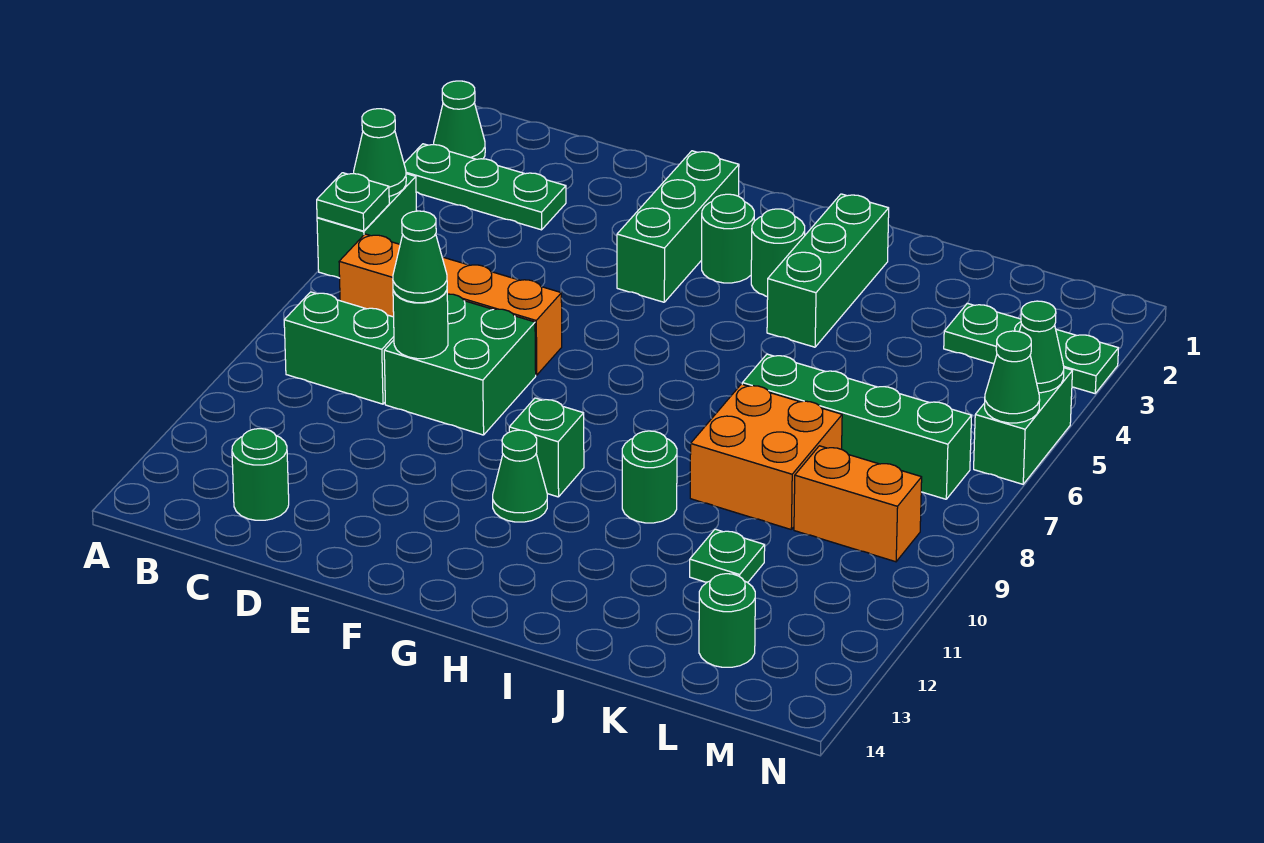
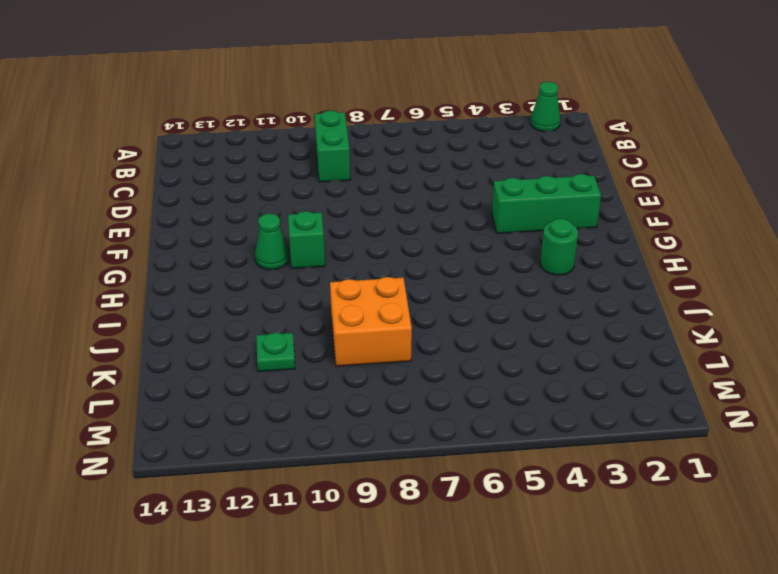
none -> green 1x3 plate [404,144,566,230]
none -> green 1x2 brick [317,174,417,278]
none -> orange 1x4 brick [339,234,562,375]

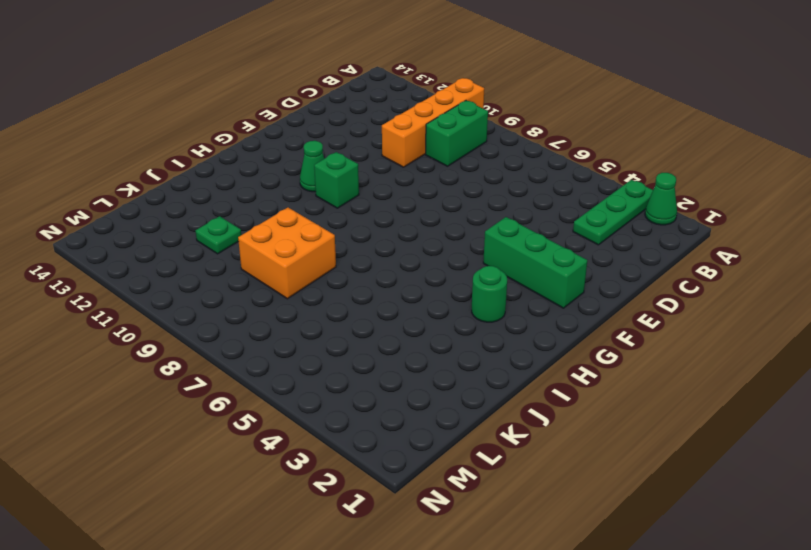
orange 1x4 brick [382,78,484,167] -> orange 1x4 brick moved to [339,234,562,375]
none -> green 1x2 brick [317,174,417,278]
none -> green 1x1 round brick [232,429,289,520]
none -> green 2x2 brick [384,294,536,435]

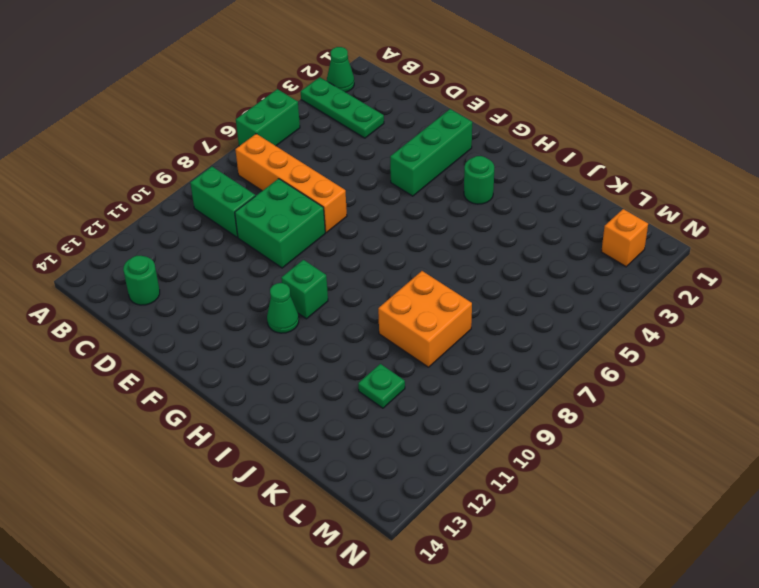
orange 1x1 brick [601,209,648,267] -> none
none -> green 1x1 round brick [702,194,754,283]
none -> green 1x3 brick [767,194,889,347]
none -> green 1x1 round brick [622,431,677,523]

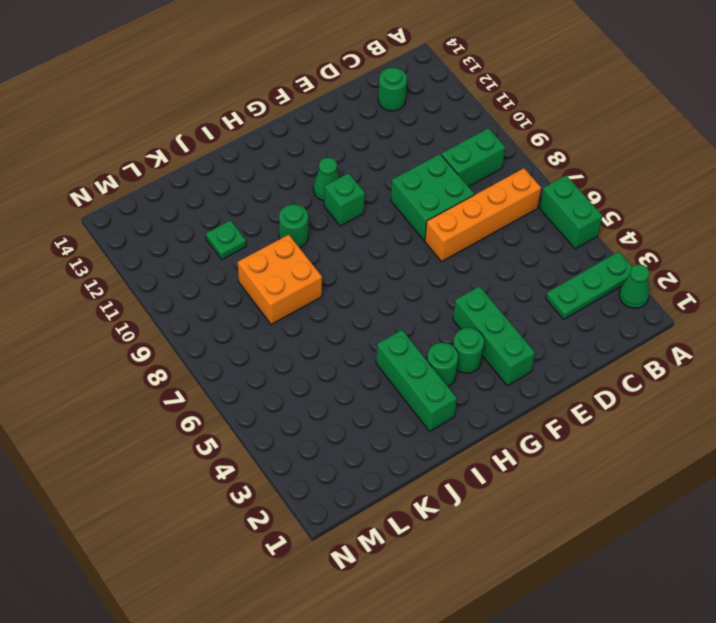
none -> green 1x4 brick [742,354,972,499]
none -> green 1x3 plate [944,303,1118,393]
none -> orange 1x2 brick [794,446,922,562]

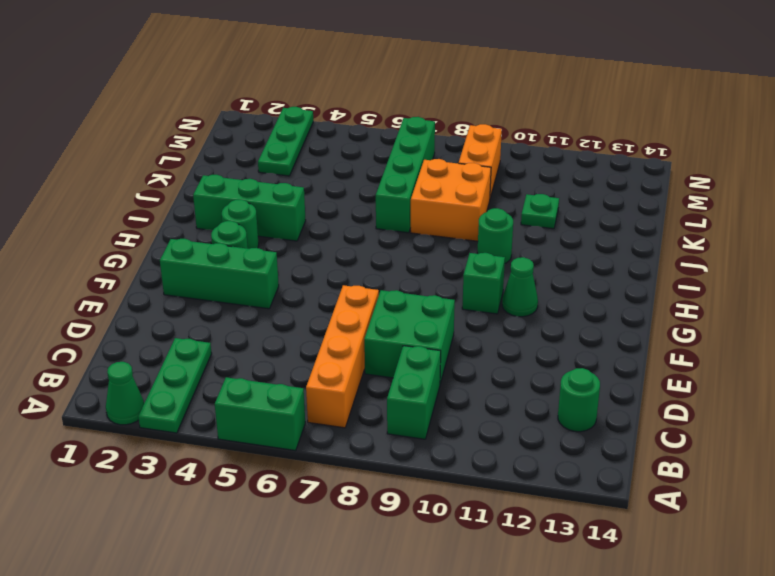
none -> green 1x1 round brick [699,574,755,667]
none -> green 1x2 brick [974,368,1072,484]
none -> green 1x1 cone [354,109,406,196]

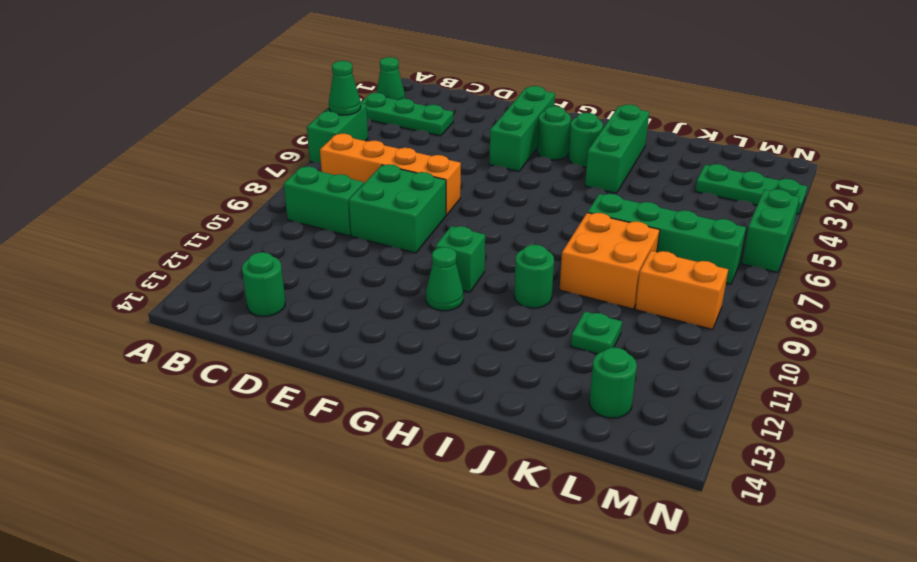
none -> green 1x1 plate [317,173,389,231]
none -> green 1x1 round brick [393,291,448,359]
none -> green 1x1 cone [1019,301,1064,393]

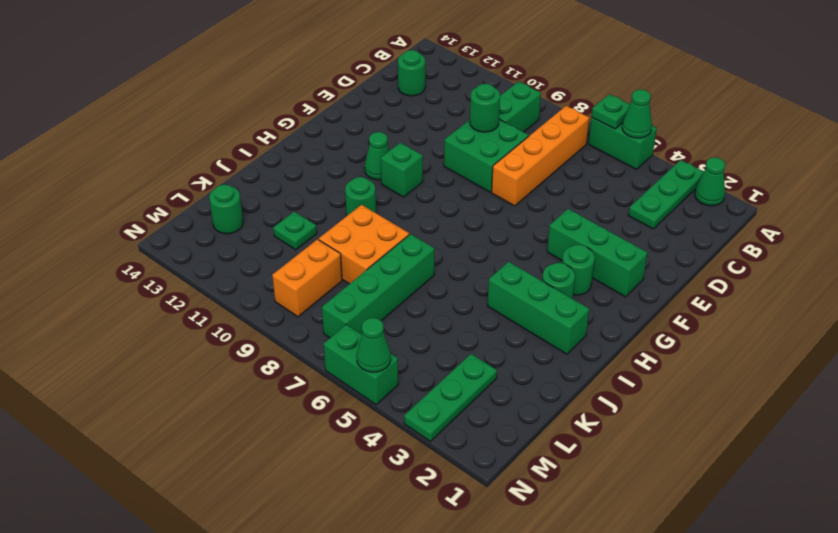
none -> green 1x1 cone [985,331,1040,423]
none -> green 1x1 cone [393,211,447,303]

